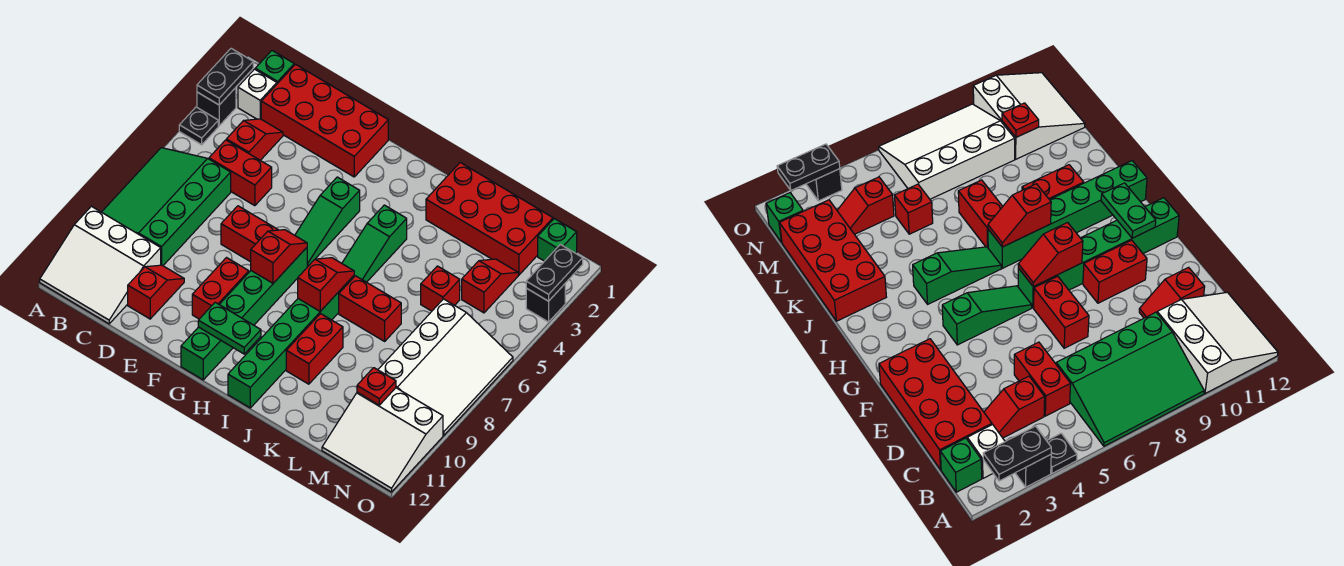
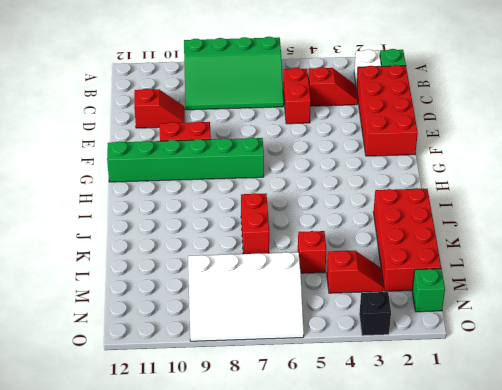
green 3x4 slope [184,37,284,110] -> green 3x4 slope turned to [102,148,231,266]
none -> black 1x1 brick [197,88,236,126]
none -> black 1x1 plate [179,107,218,145]
none -> white 3x3 slope [40,206,161,324]
none -> red 1x2 brick [221,206,278,262]

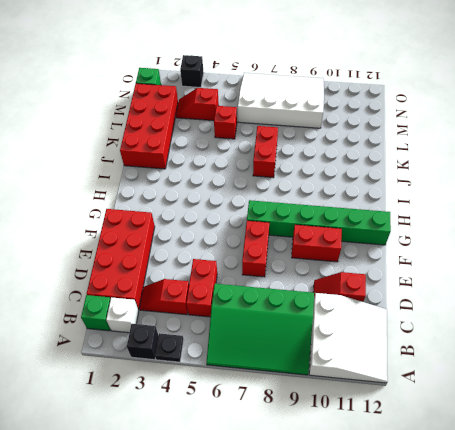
none -> green 1x3 slope [295,177,360,267]
none -> green 1x3 slope [342,205,407,282]
none -> green 1x6 brick [228,276,354,408]
none -> red 1x2 brick [286,314,343,384]

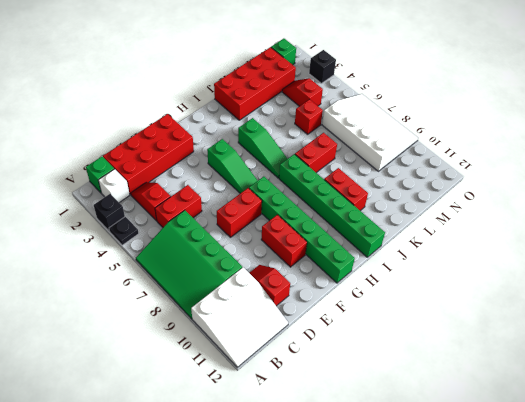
none -> white 3x3 slope [322,388,443,492]
none -> black 1x2 plate [197,48,253,105]
none -> red 1x2 slope [251,230,307,283]
none -> green 1x2 plate [198,302,261,354]

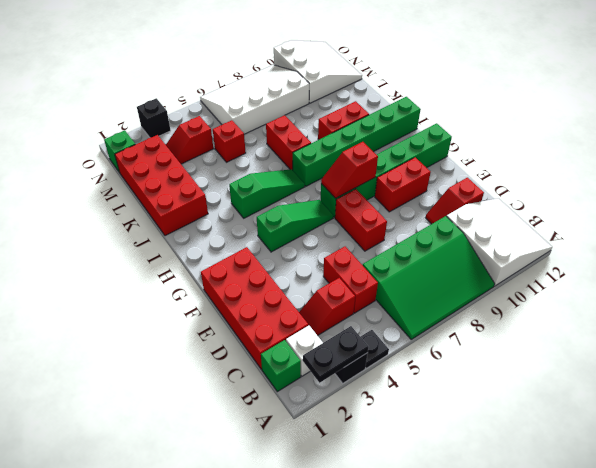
none -> green 1x2 plate [198,302,261,354]
none -> red 1x2 slope [298,258,354,311]
none -> red 1x1 plate [357,368,396,405]
none -> black 1x2 plate [526,244,583,301]

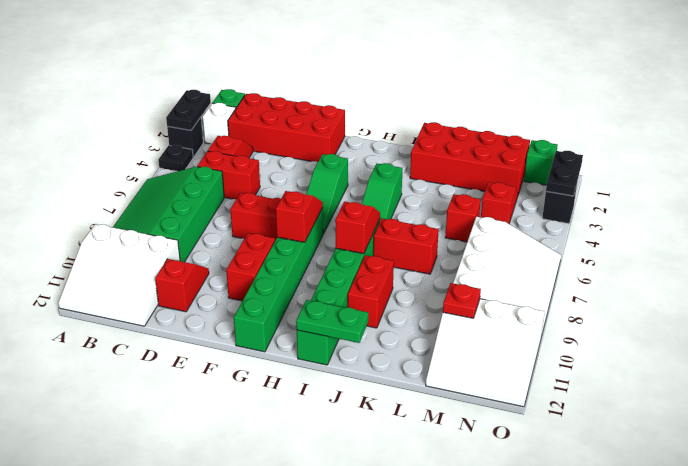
green 1x2 plate [296,300,368,343] -> green 1x2 plate moved to [198,302,261,354]

